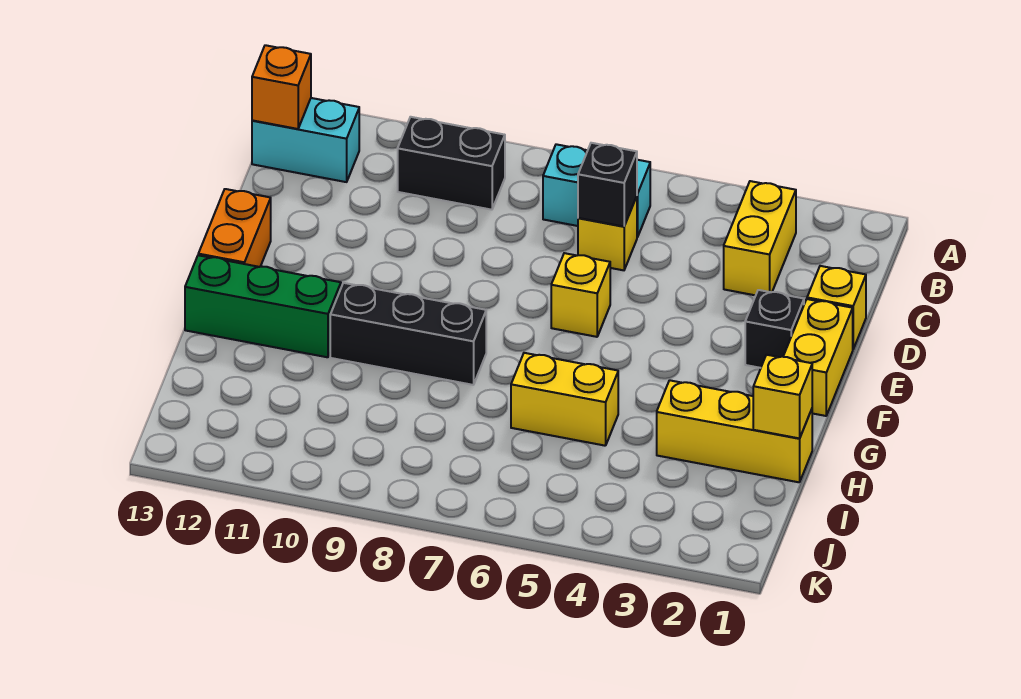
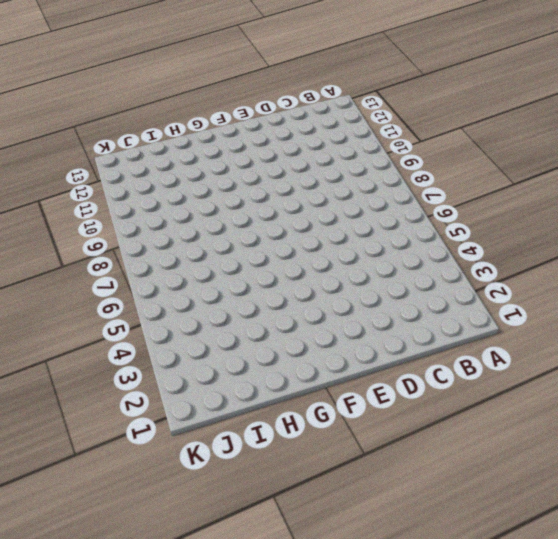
none -> yellow 1x2 brick [724,181,796,295]
none -> cyan 1x2 brick [543,144,650,237]
none -> black 1x2 brick [398,117,505,210]

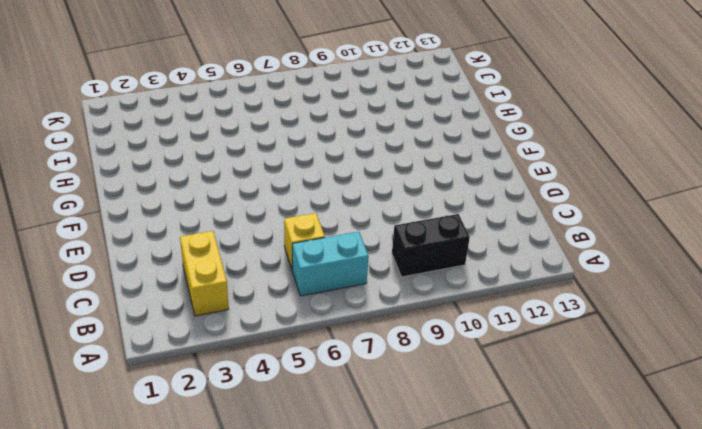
none -> cyan 1x2 brick [252,98,359,182]
none -> yellow 1x1 brick [807,266,866,349]
none -> yellow 1x2 brick [783,299,853,416]

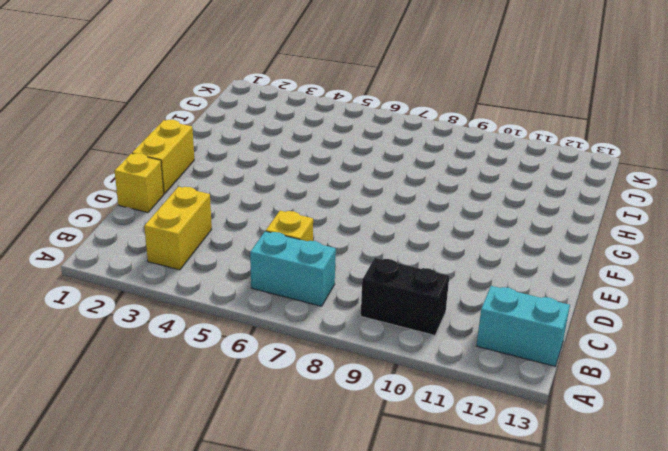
none -> black 1x1 brick [745,290,804,368]
none -> yellow 1x1 brick [551,253,610,337]
none -> orange 1x2 brick [198,189,271,267]

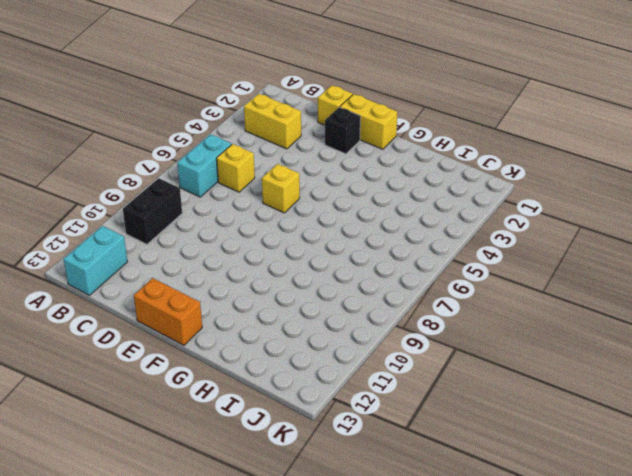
none -> black 1x3 brick [330,283,486,385]
none -> green 1x3 brick [185,255,341,357]
none -> yellow 1x3 brick [657,380,812,482]

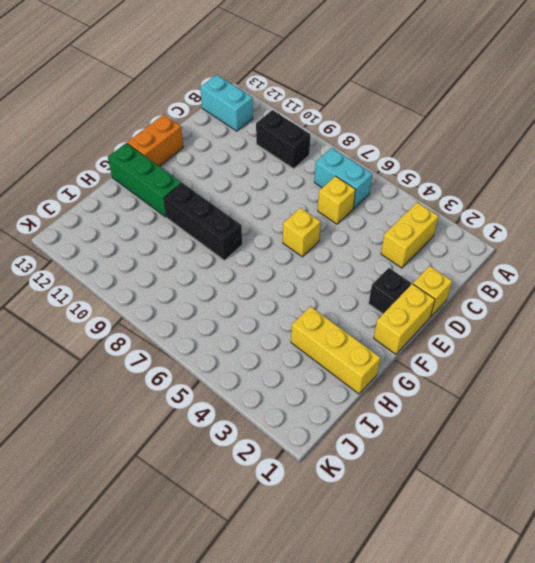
none -> yellow 1x2 brick [511,353,618,446]
none -> orange 1x1 brick [252,45,311,129]
none -> black 1x1 brick [578,143,637,226]

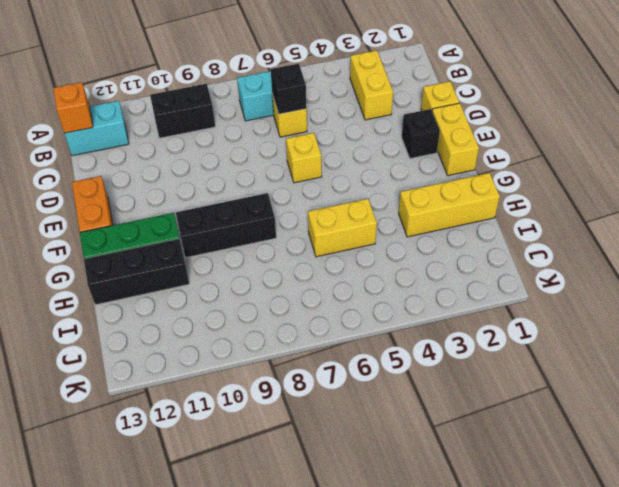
black 1x3 brick [84,239,189,305] -> none
none -> yellow 1x1 brick [753,355,812,438]

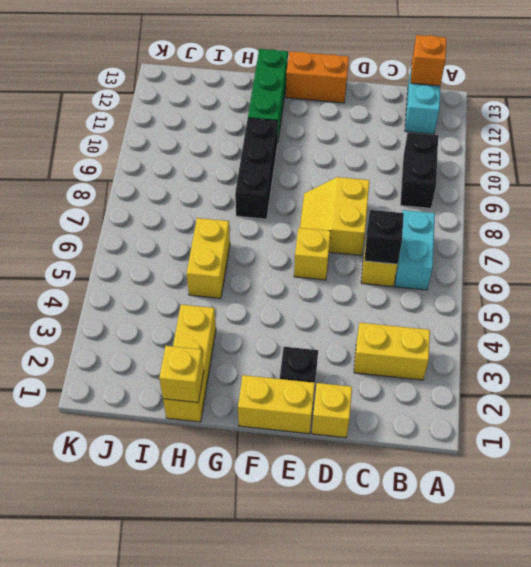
yellow 2x2 slope [300,177,369,255] -> none

